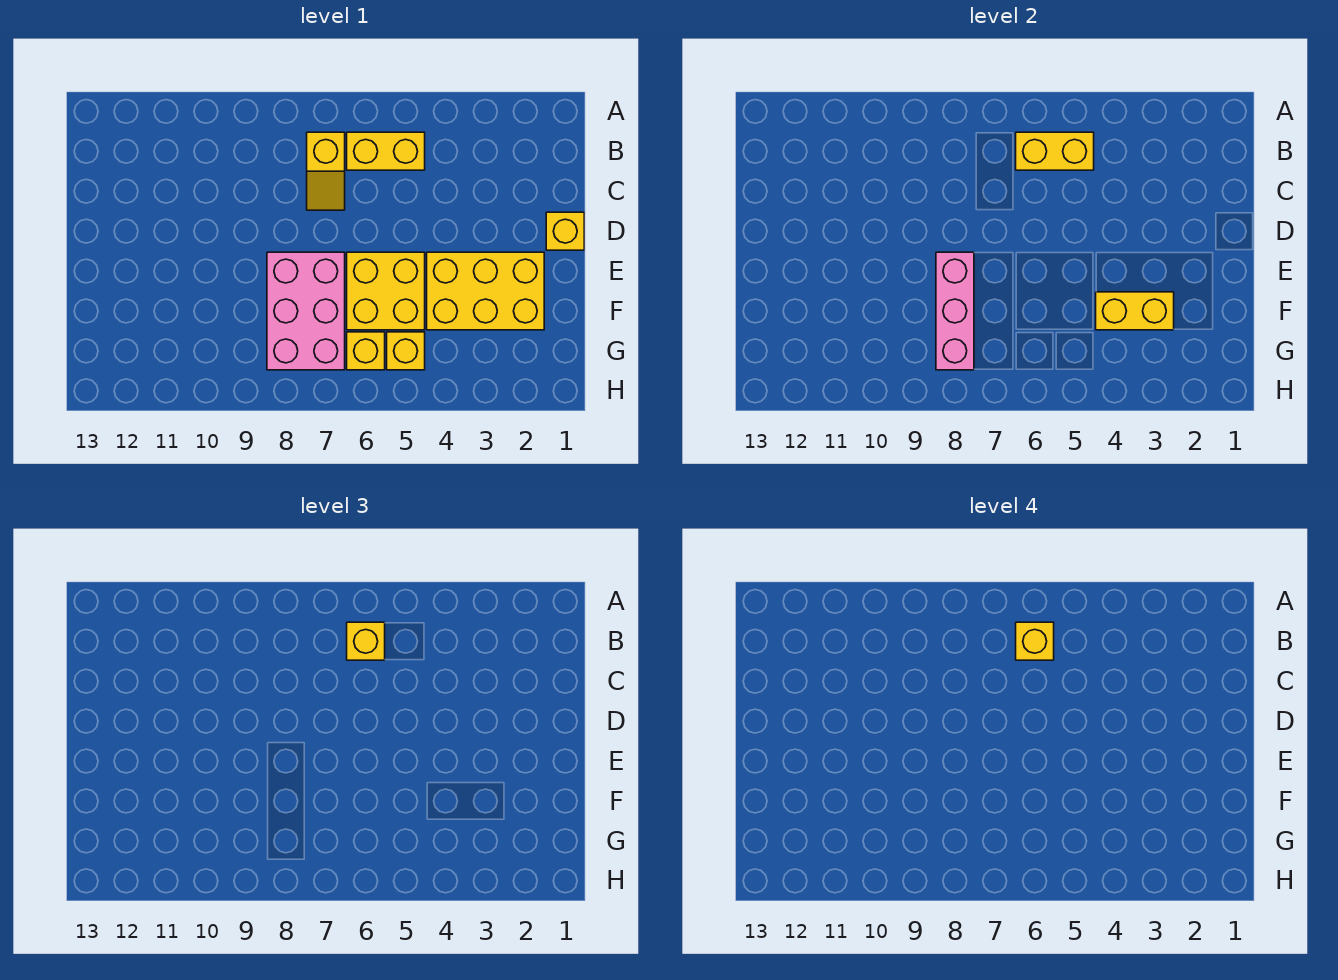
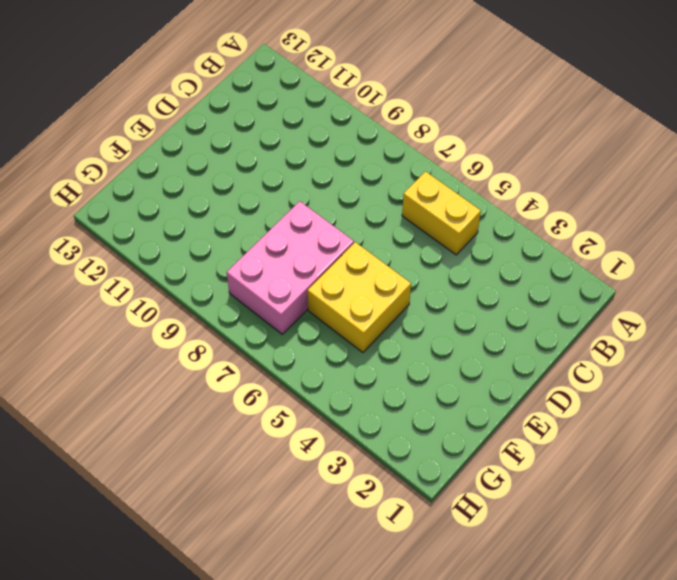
none -> yellow 1x2 slope [307,132,345,210]
none -> yellow 1x1 brick [546,212,584,250]
none -> yellow 2x3 brick [427,252,544,330]

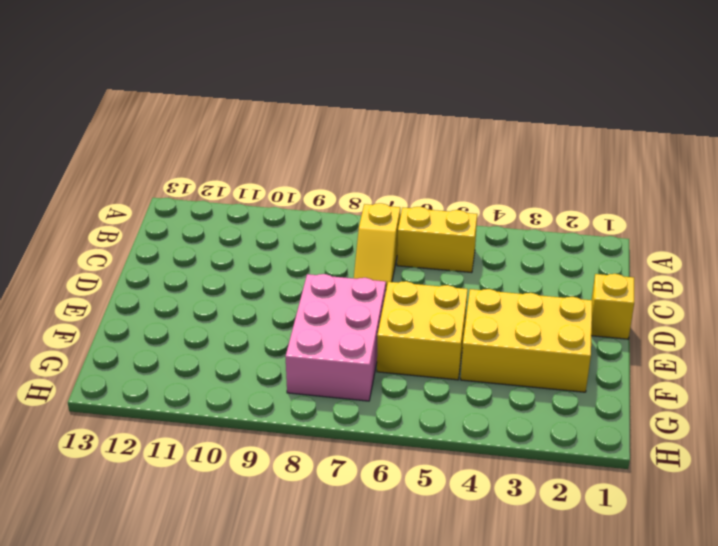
none -> yellow 1x1 brick [387,332,425,370]
none -> yellow 1x1 brick [347,332,385,370]
none -> yellow 1x2 brick [1016,132,1094,170]

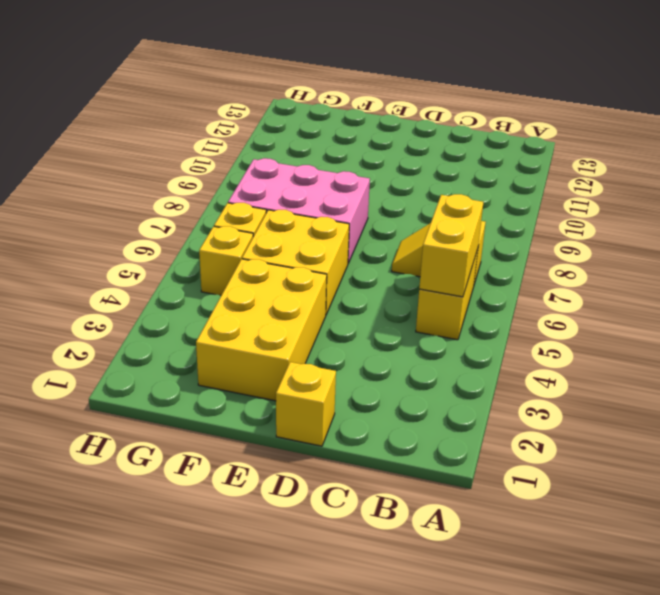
none -> pink 1x3 brick [936,252,974,370]
none -> yellow 1x2 brick [1096,292,1174,330]
none -> yellow 1x1 brick [347,622,385,660]

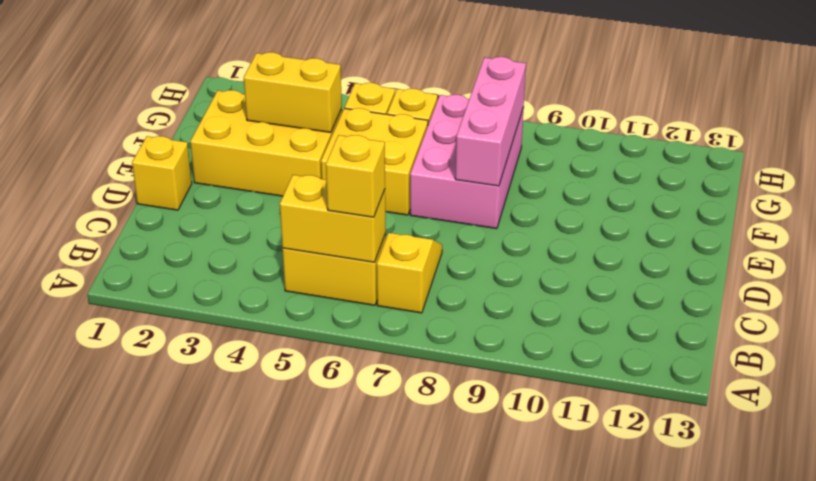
none -> yellow 1x1 brick [1016,622,1054,660]

